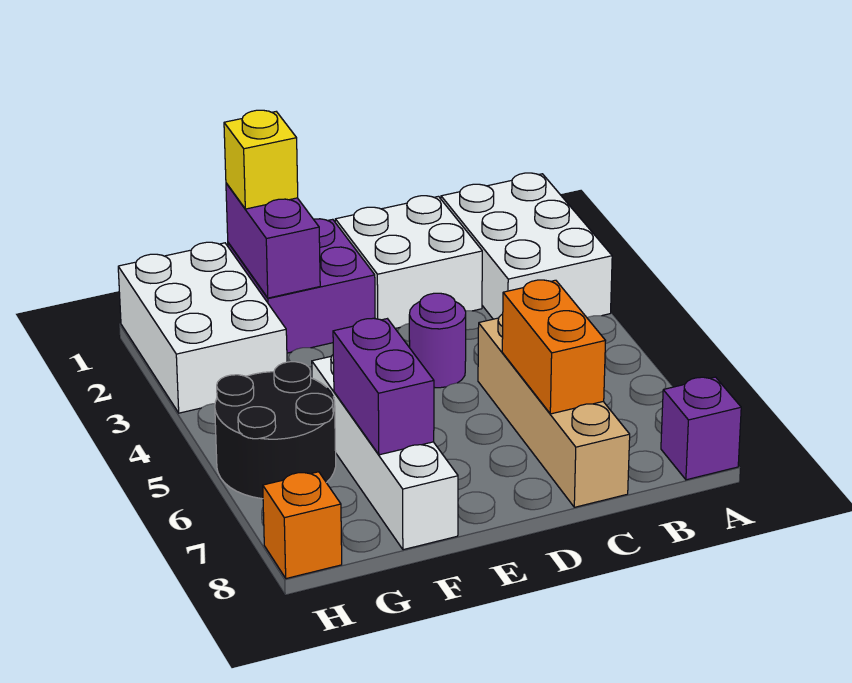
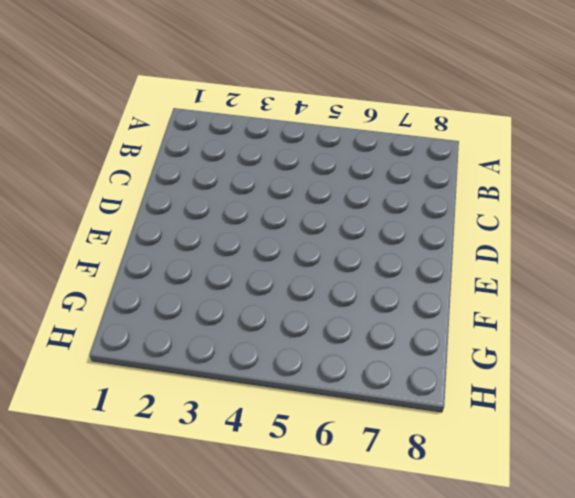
none -> white 2x3 brick [441,173,612,319]
none -> purple 1x1 brick [661,377,741,480]
none -> white 2x2 brick [335,196,482,328]

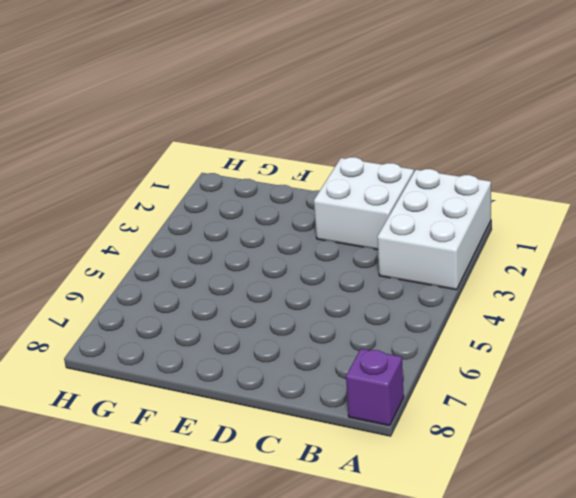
none -> tan 1x4 brick [478,314,630,507]
none -> purple 1x1 round brick [409,293,466,388]
none -> purple 2x2 brick [228,219,375,353]

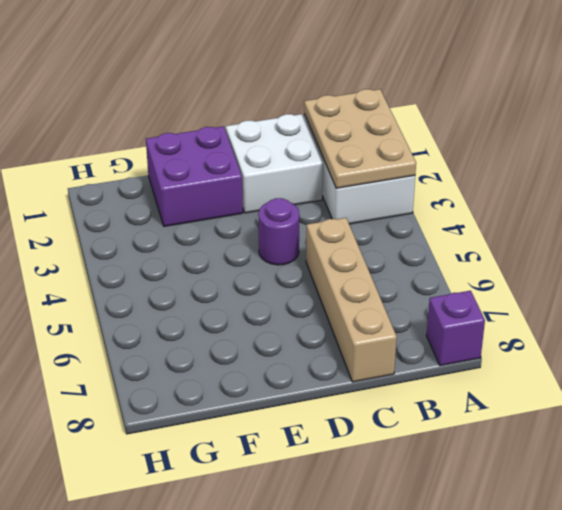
tan 2x3 plate [304,89,416,188] -> none
none -> white 1x4 brick [312,355,458,550]
none -> white 2x3 brick [118,242,287,413]
none -> black 2x2 round brick [215,362,336,499]

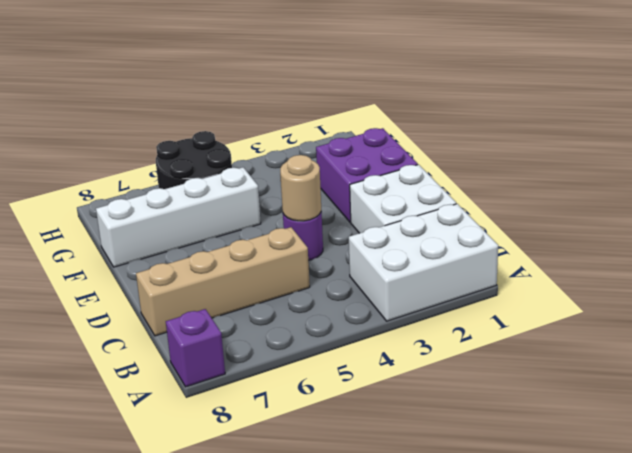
tan 1x1 round brick [280,155,321,221] -> none
none -> white 2x3 brick [118,242,287,413]
none -> orange 1x1 brick [263,472,342,579]
none -> orange 1x2 brick [502,280,605,414]

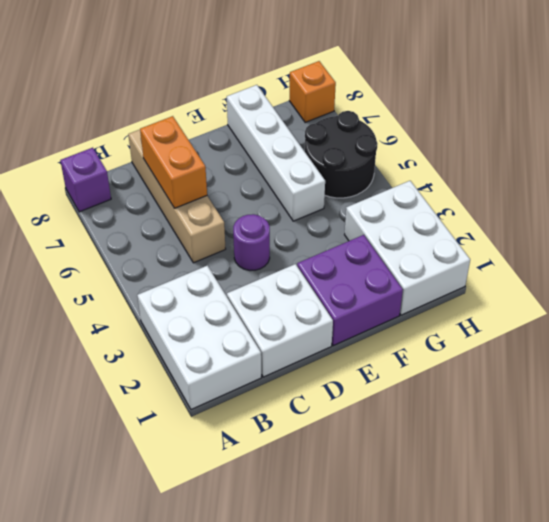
none -> purple 1x2 brick [226,183,320,298]
none -> purple 1x2 brick [333,318,434,455]
none -> yellow 1x1 brick [224,110,298,209]

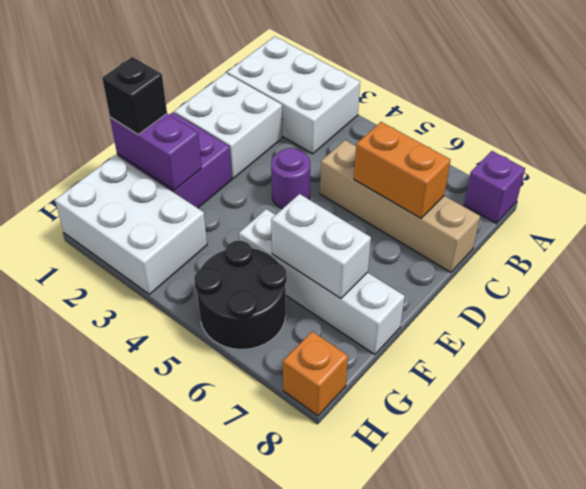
black 1x1 brick [102,57,167,134] -> yellow 1x1 brick [224,110,298,209]
white 1x2 brick [271,194,371,299] -> purple 1x2 brick [333,318,434,455]

